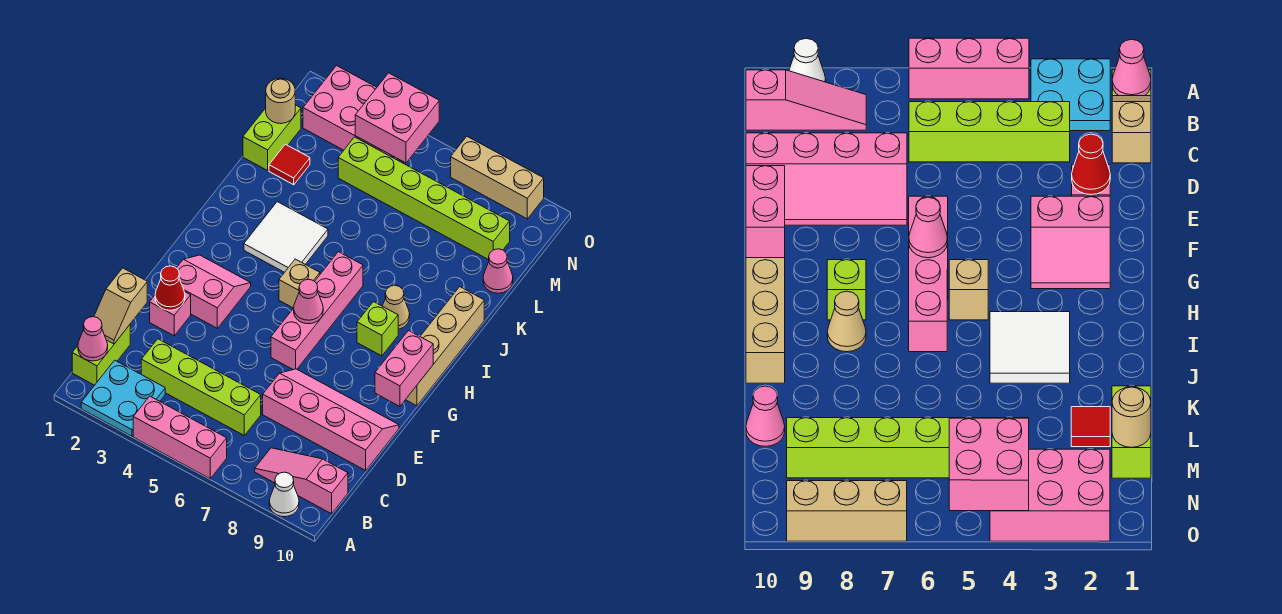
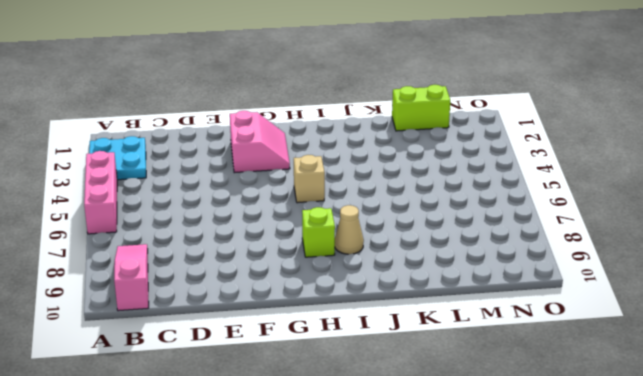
none -> white 1x1 cone [269,472,299,517]
none -> lime 1x2 brick [72,325,130,385]
none -> lime 1x4 brick [141,339,261,435]

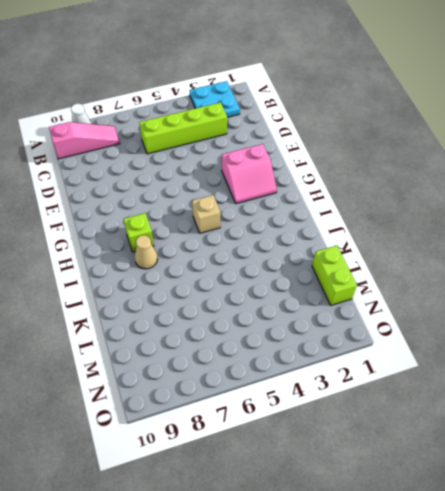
none -> pink 1x3 brick [133,396,227,479]
none -> lime 1x2 brick [72,325,130,385]
none -> pink 2x4 slope [263,369,399,470]

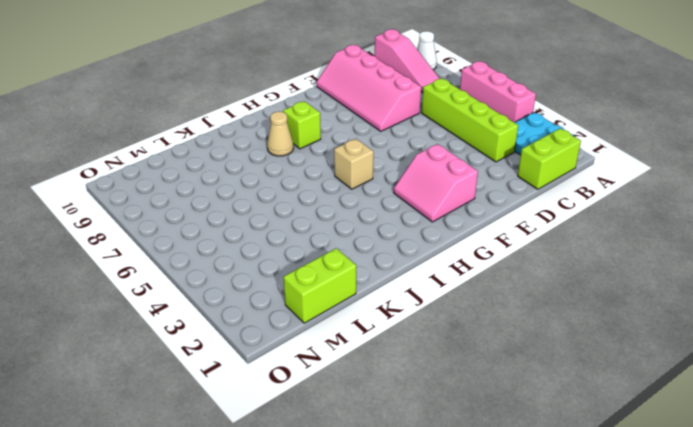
none -> pink 1x1 brick [150,292,191,336]
none -> pink 1x4 brick [271,252,363,370]
none -> tan 1x4 brick [406,287,484,406]

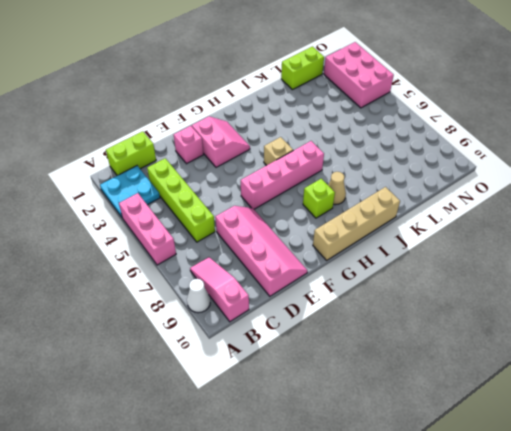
none -> white 2x2 tile [244,202,328,272]
none -> red 1x1 tile [269,144,310,185]
none -> pink 1x1 cone [483,249,513,293]

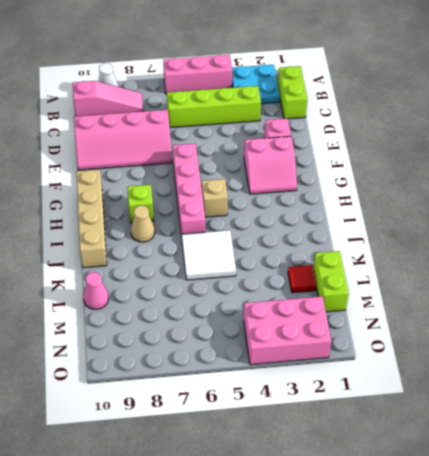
white 2x2 tile [182,230,236,280] -> white 2x2 tile moved to [244,202,328,272]
none -> lime 1x6 brick [338,137,510,260]
none -> tan 1x3 brick [451,136,544,219]
none -> pink 1x1 cone [78,317,108,361]

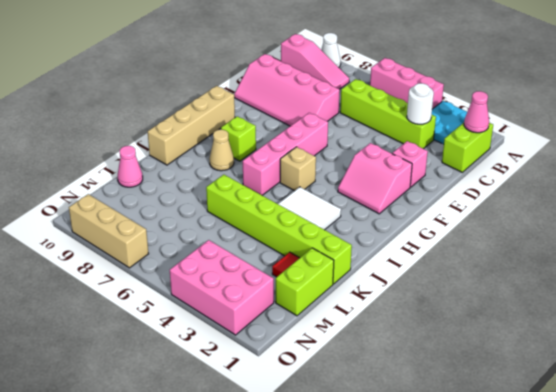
white 1x1 round brick [407,83,434,124] -> none
lime 1x6 brick [206,175,352,284] -> lime 1x6 brick moved to [338,137,510,260]
none -> tan 1x2 slope [94,268,147,344]
none -> red 1x1 cone [155,266,185,310]
none -> pink 1x2 brick [375,331,433,406]

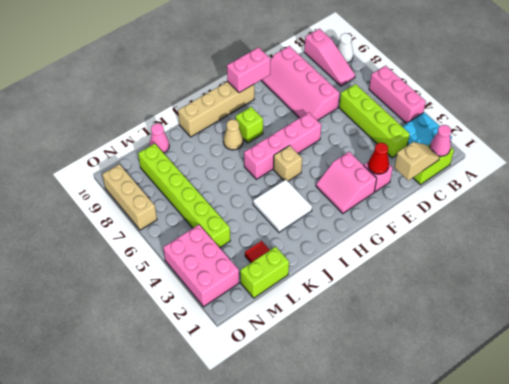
none -> pink 1x1 cone [294,279,323,324]
none -> tan 1x1 round brick [266,78,295,124]
none -> pink 2x2 brick [355,73,439,163]

